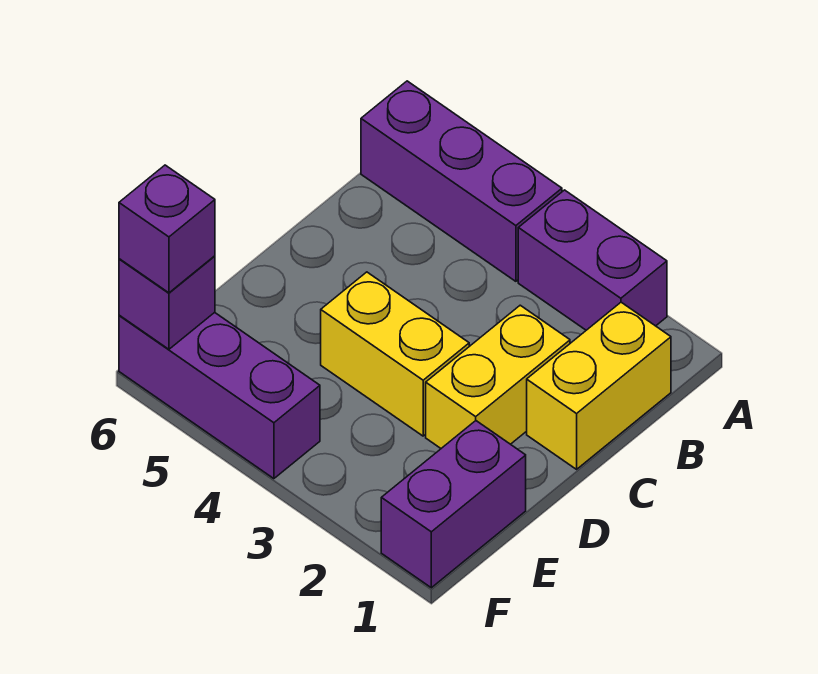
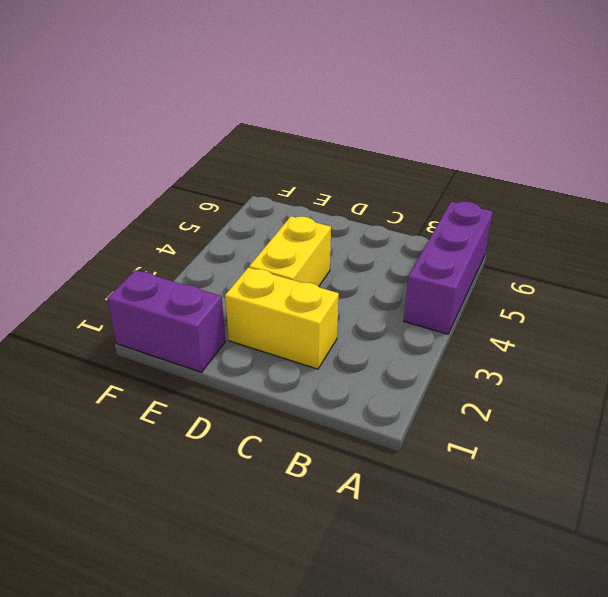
none -> purple 1x2 brick [518,190,667,330]
none -> yellow 1x2 brick [527,302,671,469]

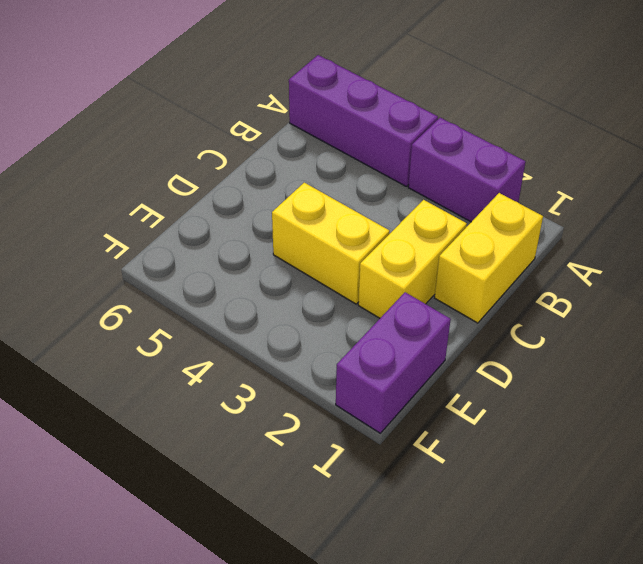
none -> purple 1x3 brick [119,312,320,479]
none -> purple 1x1 brick [119,256,215,349]

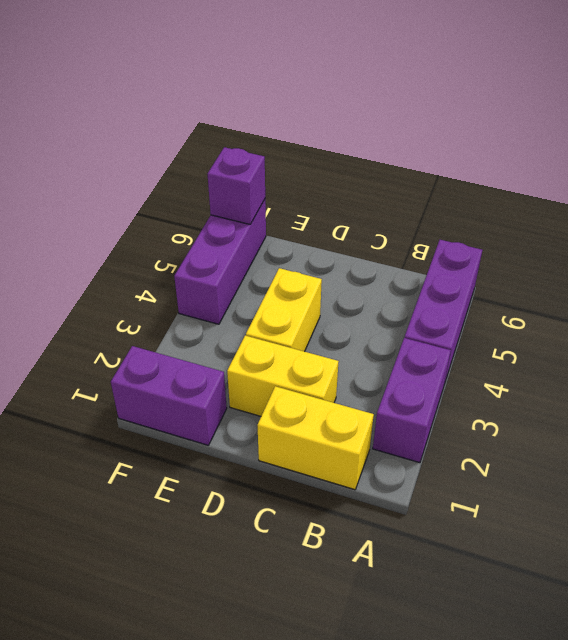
none -> purple 1x1 brick [119,165,215,293]

